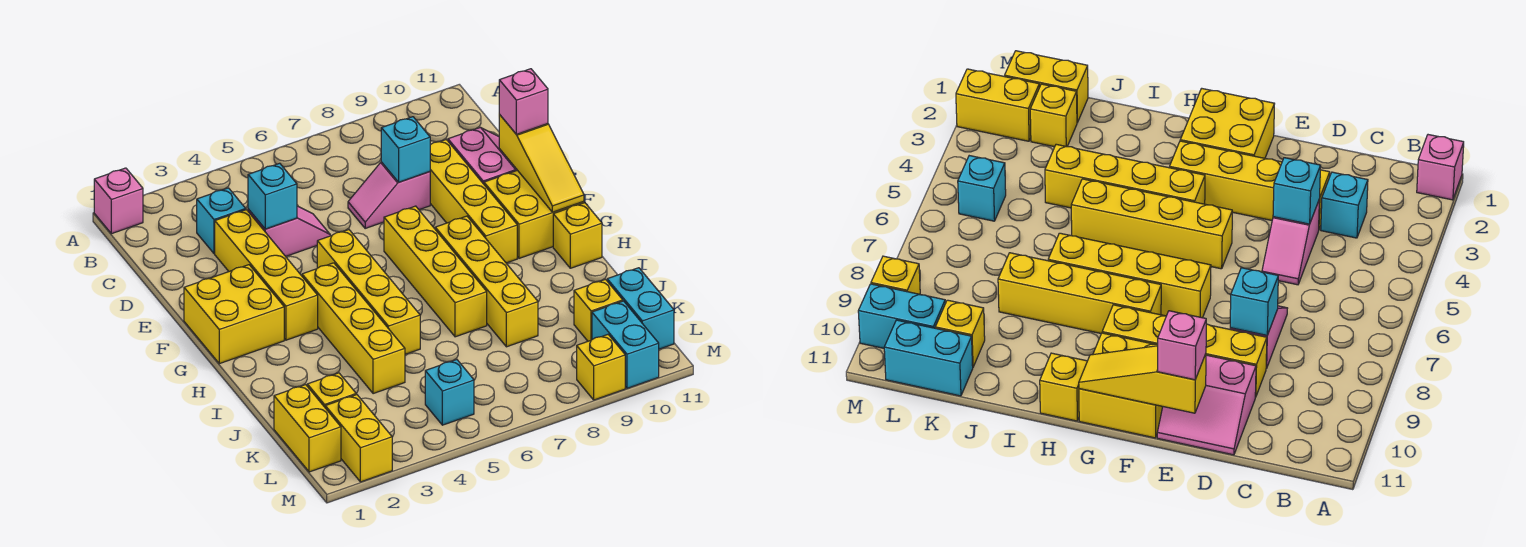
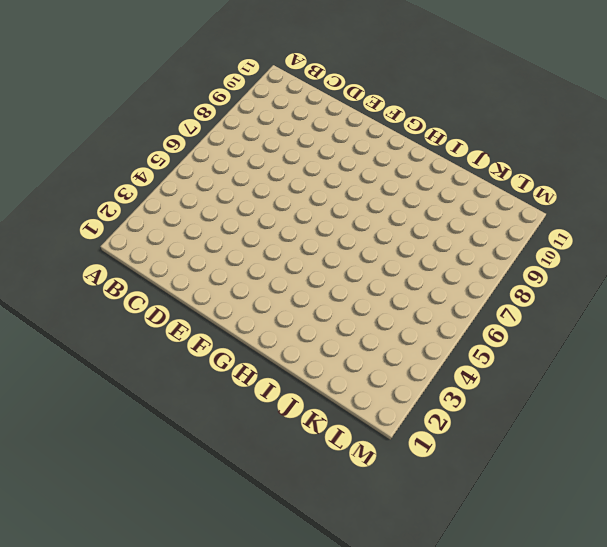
none -> pink 1x1 brick [94,168,143,234]
none -> cyan 1x1 brick [197,188,246,254]
none -> yellow 1x4 brick [215,210,318,340]

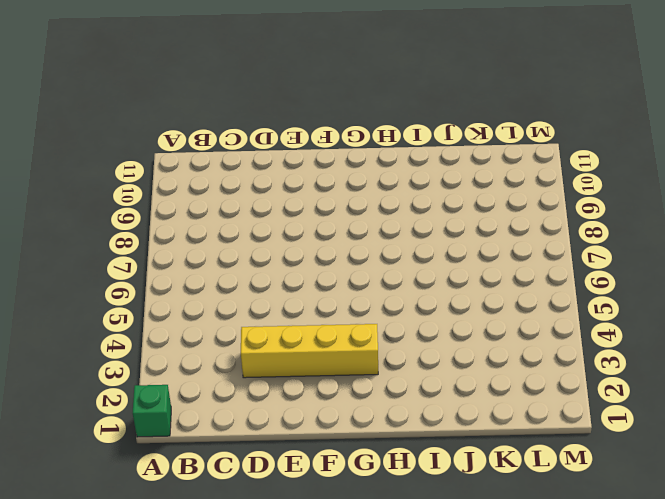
green 1x1 brick [133,385,171,437] -> pink 1x1 brick [94,168,143,234]
none -> cyan 1x1 brick [197,188,246,254]
none -> pink 1x2 slope [248,206,330,256]
none -> pink 1x2 slope [348,162,430,228]

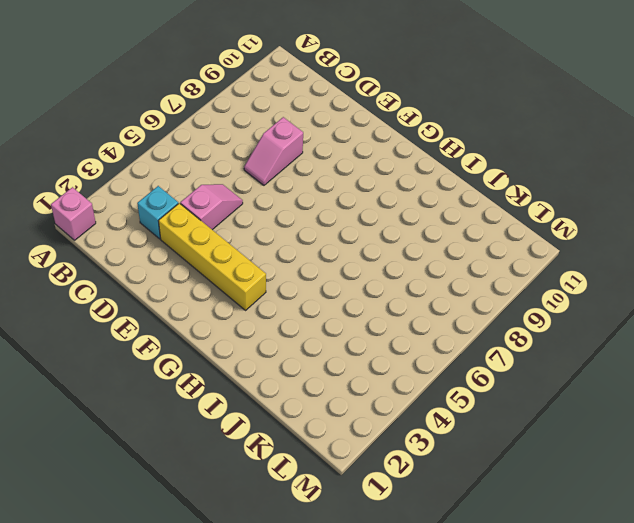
none -> yellow 1x4 brick [430,140,517,263]
none -> pink 2x2 slope [448,127,517,184]
none -> yellow 2x2 brick [184,265,284,364]

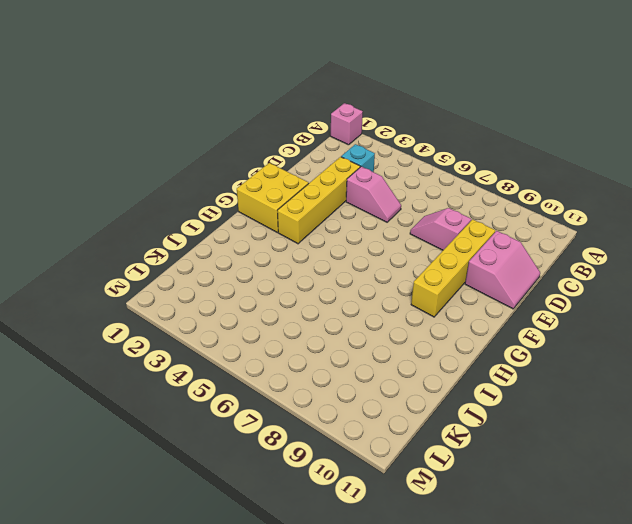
none -> yellow 1x4 brick [317,230,420,354]
none -> yellow 1x4 brick [384,206,487,337]
none -> yellow 2x2 brick [484,170,584,258]

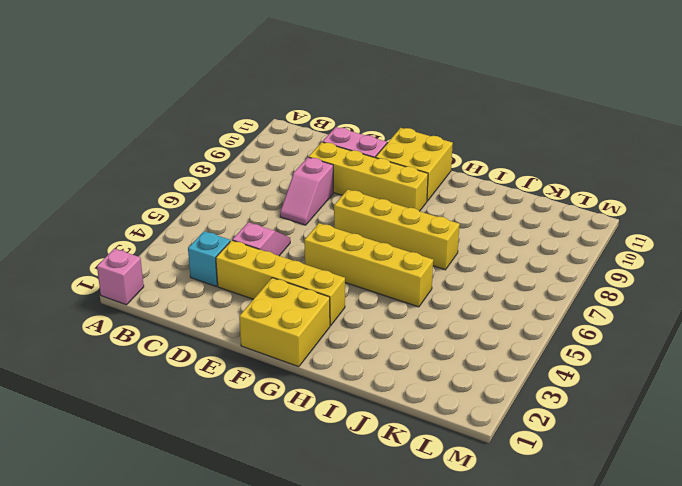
none -> yellow 1x4 brick [302,263,405,394]
none -> yellow 1x4 brick [435,216,538,347]
none -> yellow 1x1 brick [553,203,602,268]

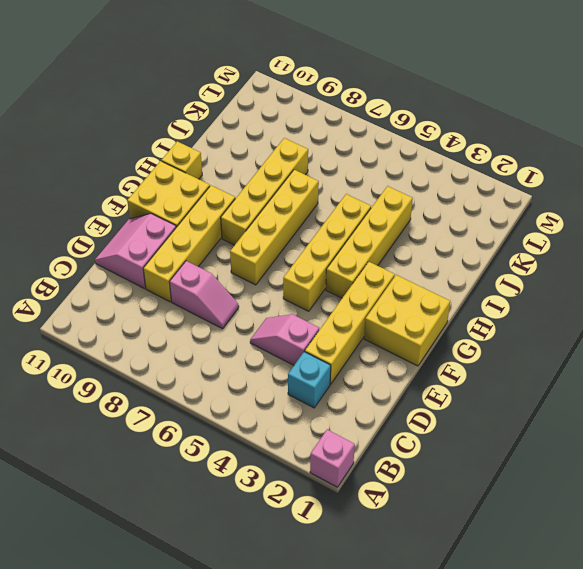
none -> yellow 1x2 brick [274,385,341,472]
none -> yellow 1x1 brick [307,373,356,407]
none -> yellow 1x1 brick [574,279,623,341]

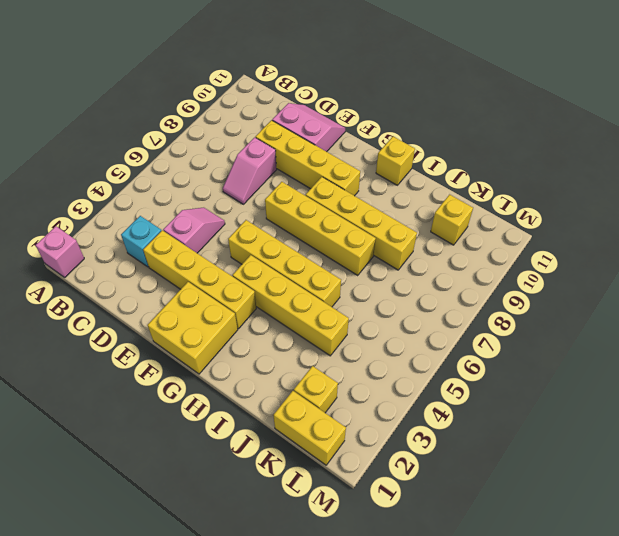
none -> yellow 2x2 brick [484,170,584,258]
none -> cyan 1x2 brick [607,268,674,349]
none -> yellow 1x2 brick [325,395,392,482]

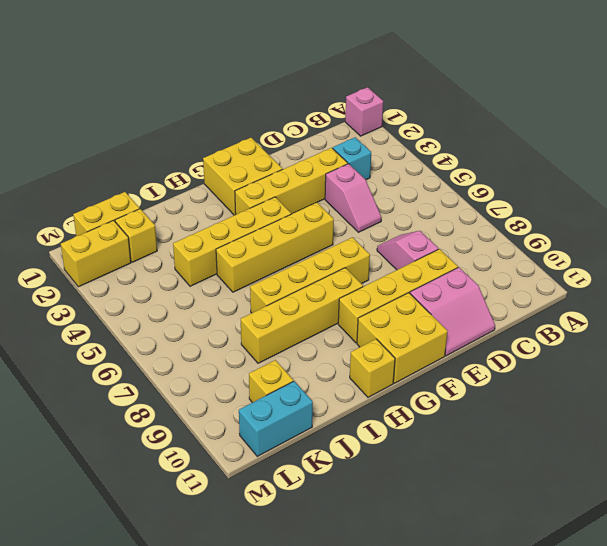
none -> cyan 1x1 brick [425,360,474,425]
none -> cyan 1x2 brick [592,301,659,388]
none -> yellow 1x1 brick [577,335,625,400]

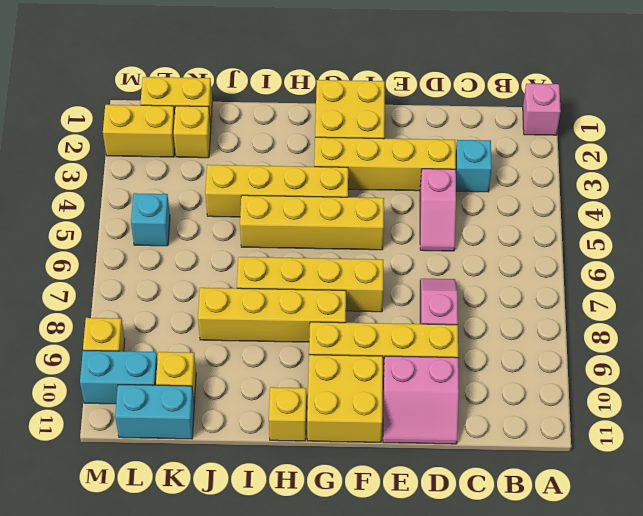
none -> cyan 1x1 brick [248,163,297,229]
none -> cyan 1x1 brick [381,117,430,182]
none -> yellow 1x3 slope [499,115,584,212]

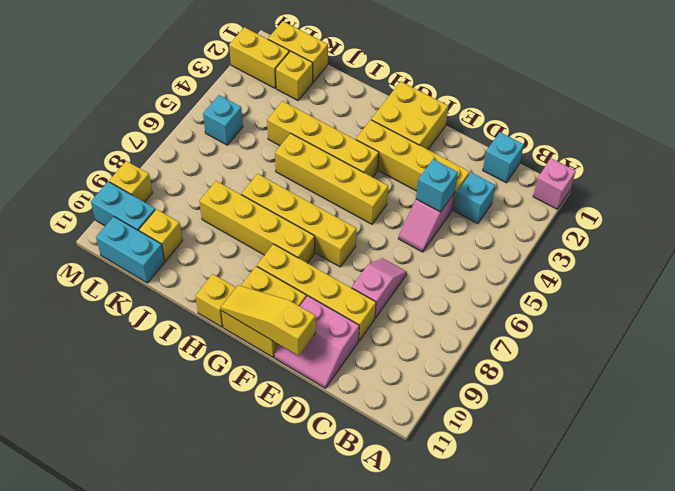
cyan 1x1 brick [483,132,524,183] -> cyan 1x1 brick moved to [381,117,430,182]
none -> pink 1x1 brick [499,69,548,134]

